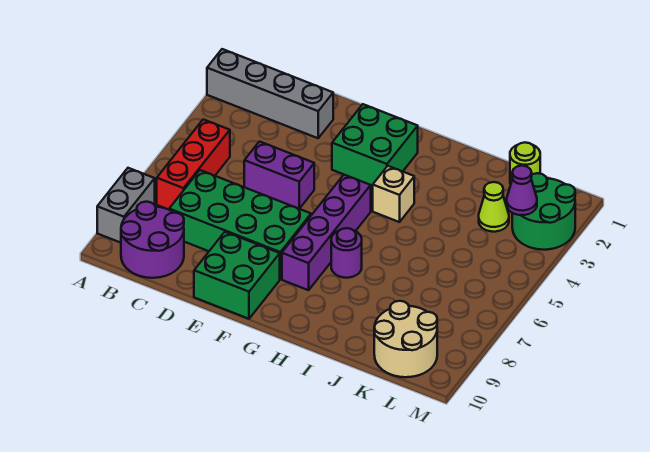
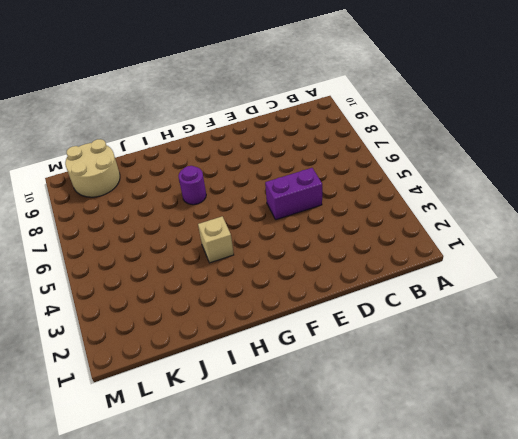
none -> grey 1x4 brick [207,49,333,138]
none -> grey 1x2 brick [97,168,155,243]
none -> red 1x3 brick [157,119,230,210]

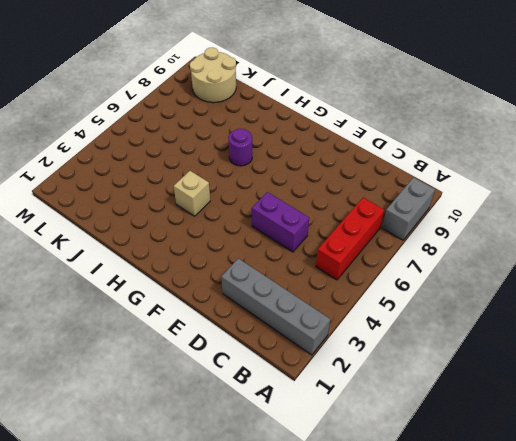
none -> purple 2x2 round brick [121,202,184,278]
none -> green 2x4 brick [169,170,311,279]
none -> green 2x2 brick [194,232,280,319]

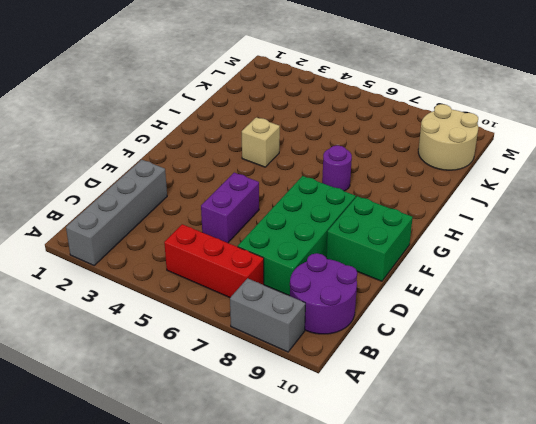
none -> green 2x2 brick [332,104,418,186]
none -> purple 1x4 brick [282,175,371,290]
none -> lime 1x1 round brick [510,143,540,184]

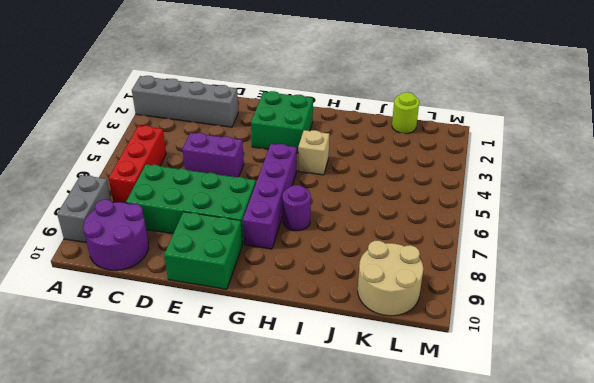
none -> lime 1x1 cone [479,182,509,232]
none -> green 2x2 round brick [512,173,575,250]
none -> purple 1x1 cone [507,166,537,215]

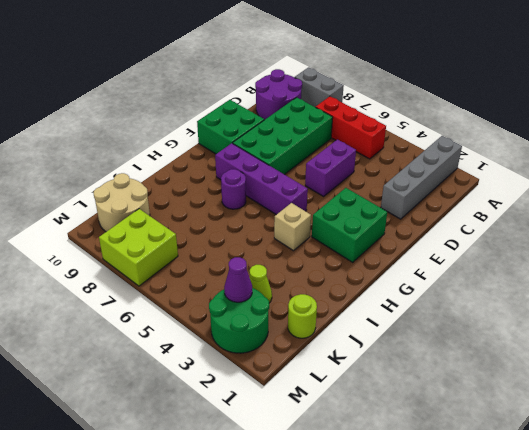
lime 2x2 brick [99,209,178,286] -> none

